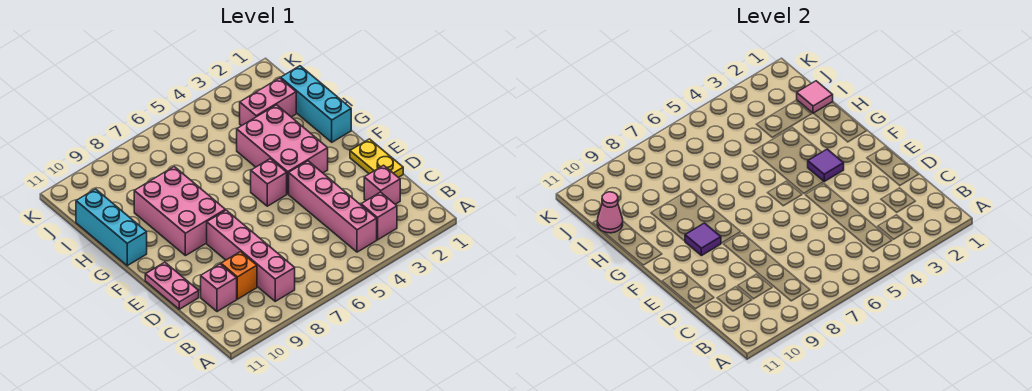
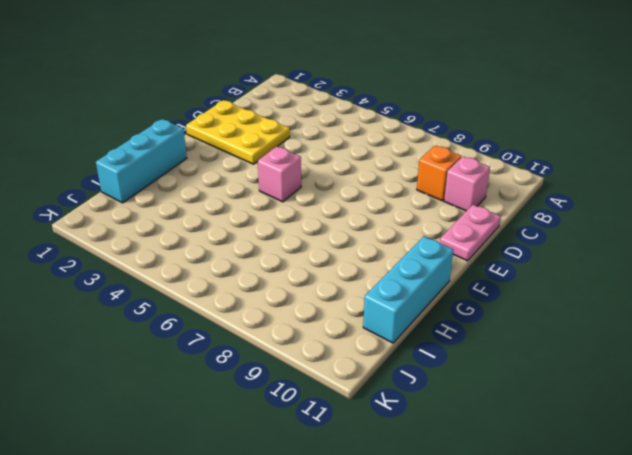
yellow 2x3 plate [186,100,290,164] -> yellow 1x2 plate [350,139,403,177]
none -> pink 1x1 brick [361,192,397,240]
none -> pink 1x4 brick [289,161,377,252]
none -> pink 1x4 brick [207,210,295,301]

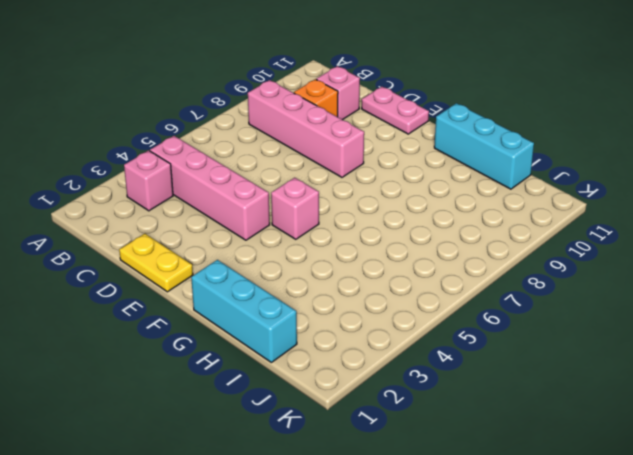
none -> pink 1x1 brick [364,165,400,204]
none -> pink 2x3 brick [237,105,328,194]
none -> pink 2x3 brick [134,167,225,256]

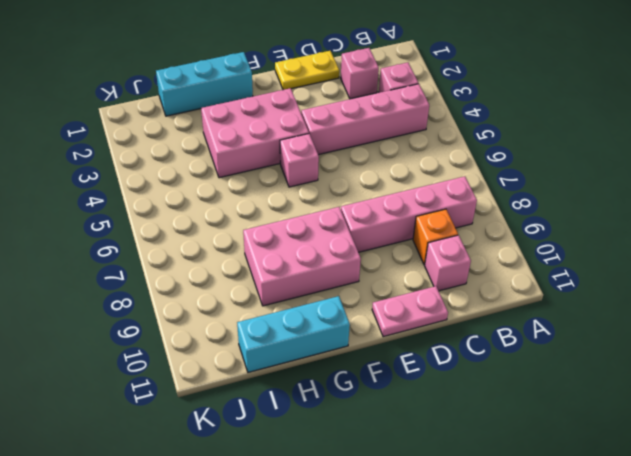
none -> pink 1x2 brick [240,78,296,126]
none -> purple 1x1 tile [808,149,844,181]
none -> purple 1x1 tile [685,223,721,256]

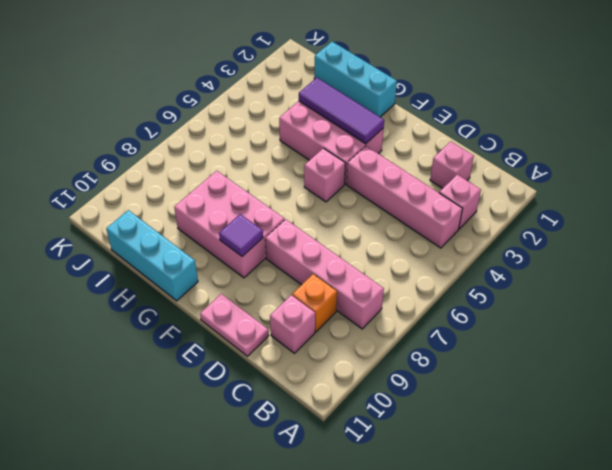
purple 1x3 tile [299,78,384,144] -> purple 1x1 tile [808,149,844,181]
none -> yellow 1x2 plate [350,139,403,177]
none -> pink 1x2 brick [240,78,296,126]
none -> pink 1x1 tile [797,81,833,113]

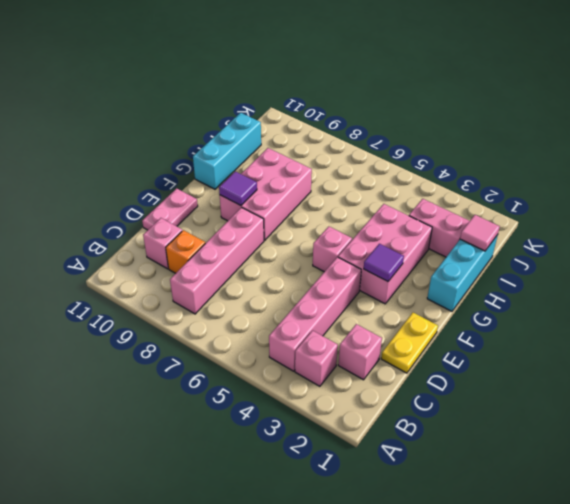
none -> pink 1x1 cone [597,192,623,233]

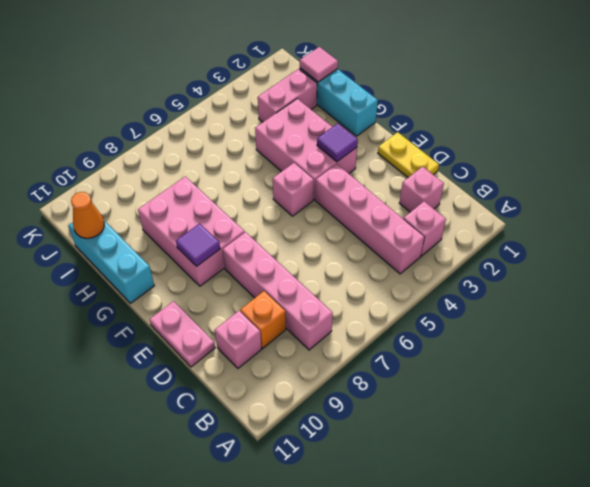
orange 1x1 cone [71,192,104,238] -> pink 1x1 cone [597,192,623,233]

